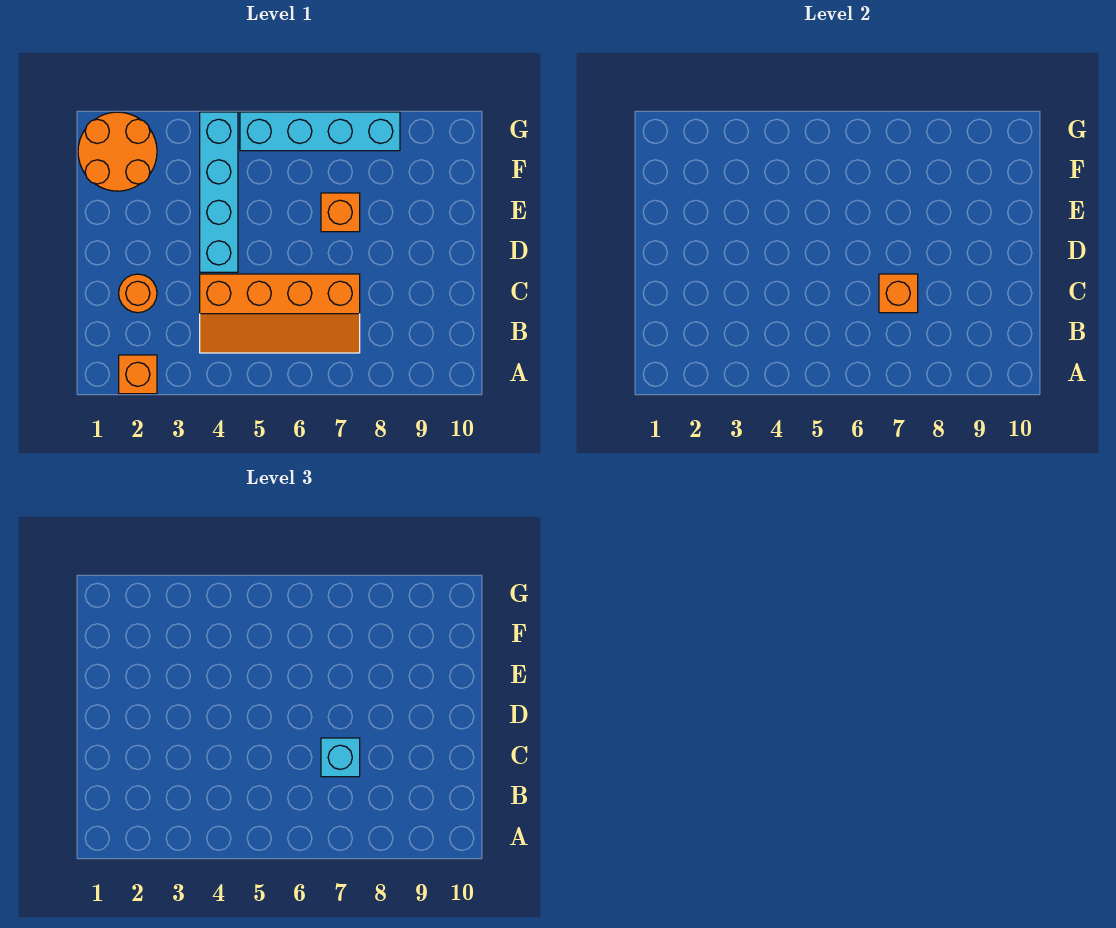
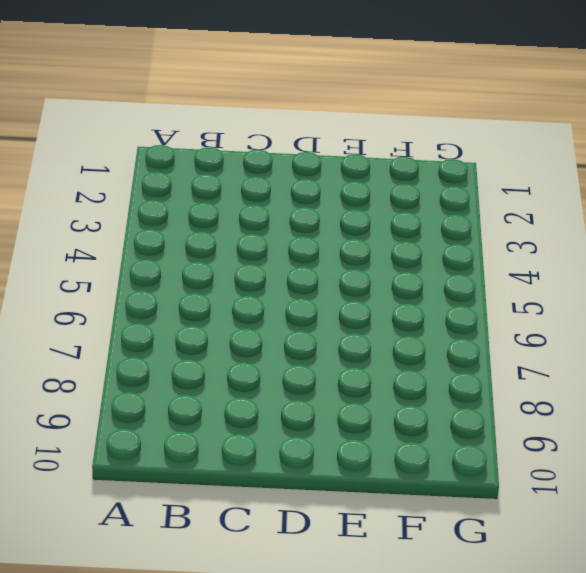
none -> orange 1x1 brick [119,355,157,394]
none -> orange 2x4 slope [200,274,360,353]

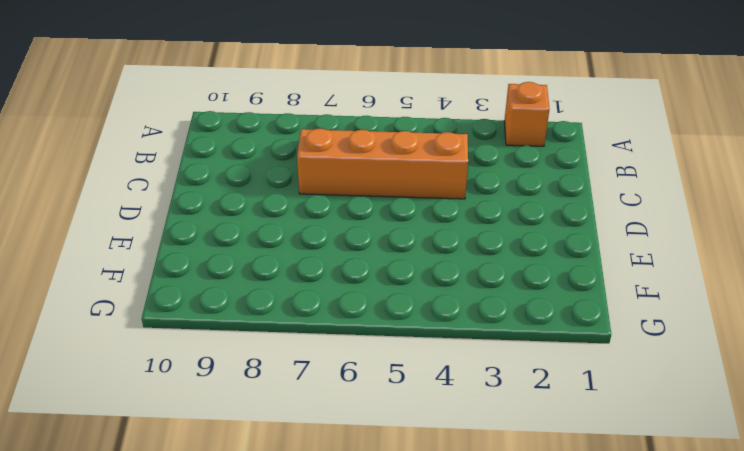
none -> orange 1x1 round brick [119,274,157,313]
none -> cyan 1x4 brick [200,112,238,272]

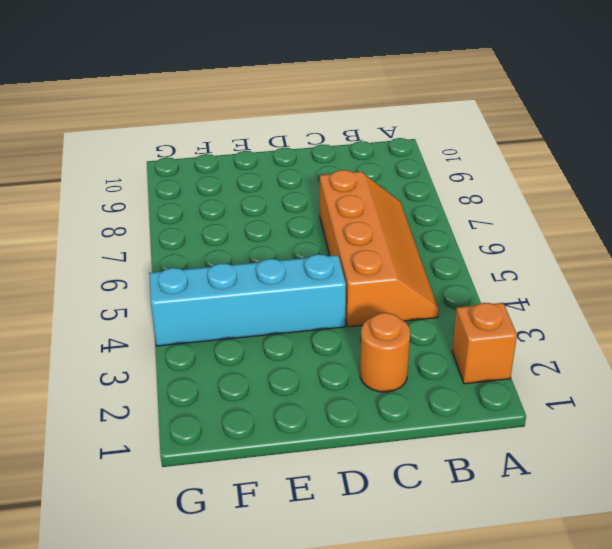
none -> orange 1x1 brick [321,193,360,232]
none -> orange 2x2 round brick [78,112,157,191]

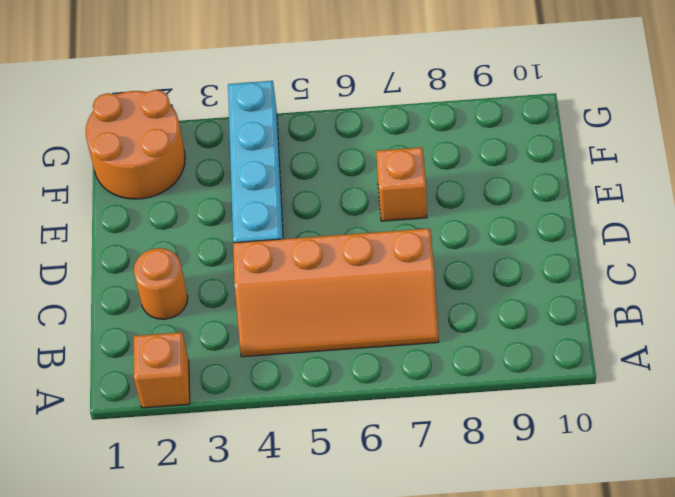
none -> cyan 1x4 brick [240,112,400,151]
none -> orange 1x1 brick [879,274,918,313]

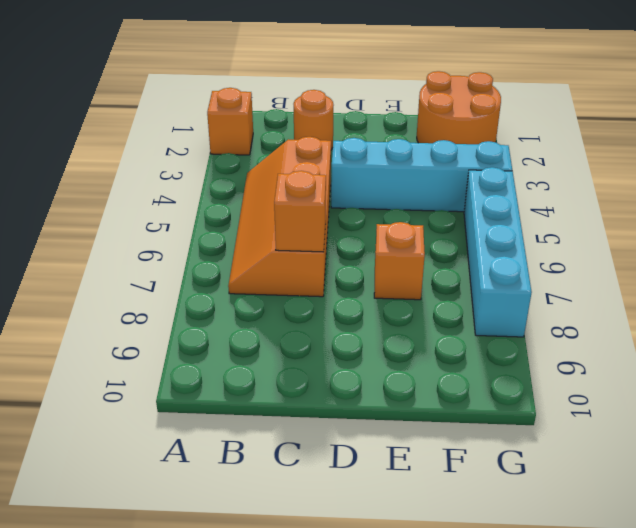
none -> cyan 1x1 brick [321,738,360,777]

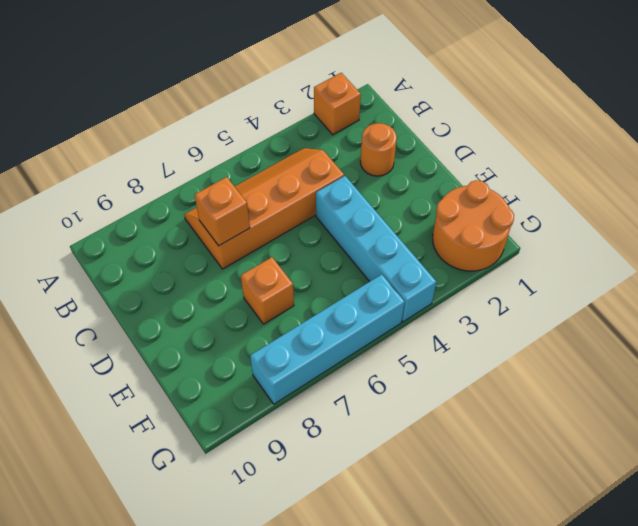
none -> cyan 1x1 brick [321,738,360,777]

